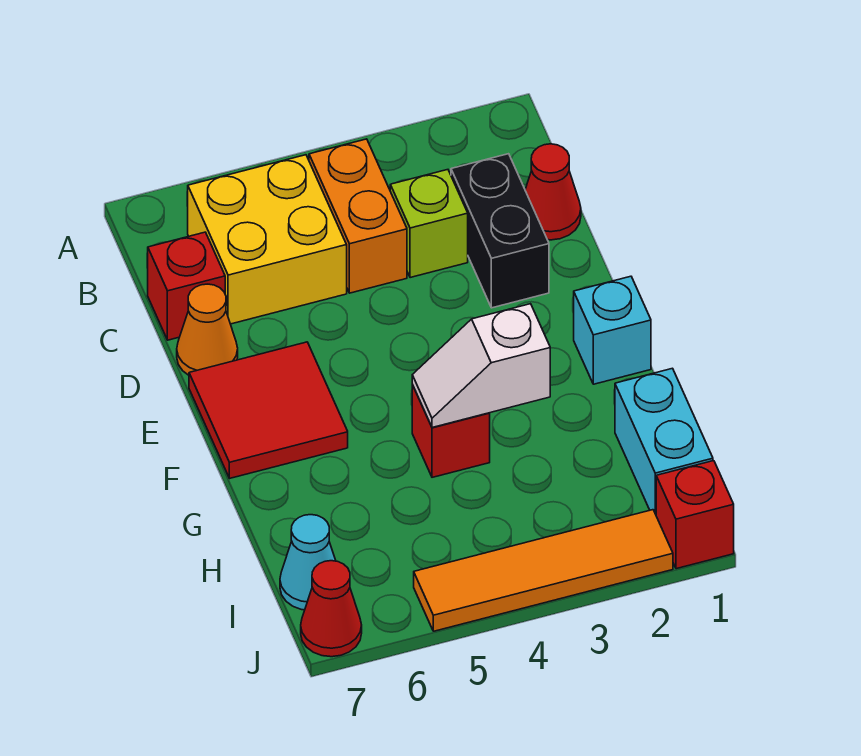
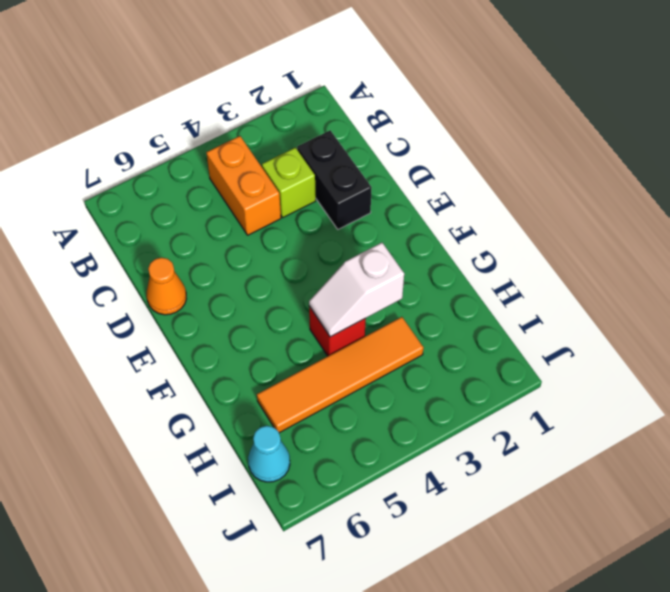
orange 1x4 tile [257,317,423,433] -> orange 1x4 tile moved to [414,510,673,631]
none -> yellow 2x2 brick [188,155,347,324]
none -> red 1x1 cone [525,144,581,240]
none -> red 1x1 brick [148,232,225,340]

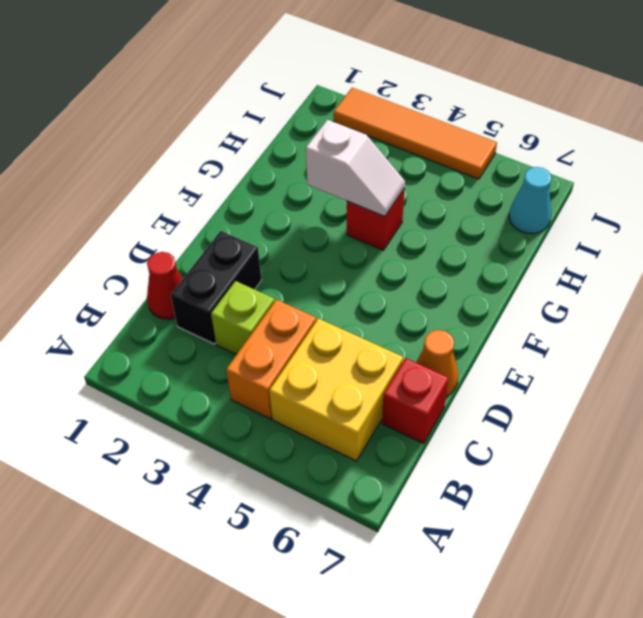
none -> red 2x2 tile [189,342,348,478]
none -> cyan 1x1 brick [574,276,651,384]
none -> cyan 1x2 brick [615,368,713,514]

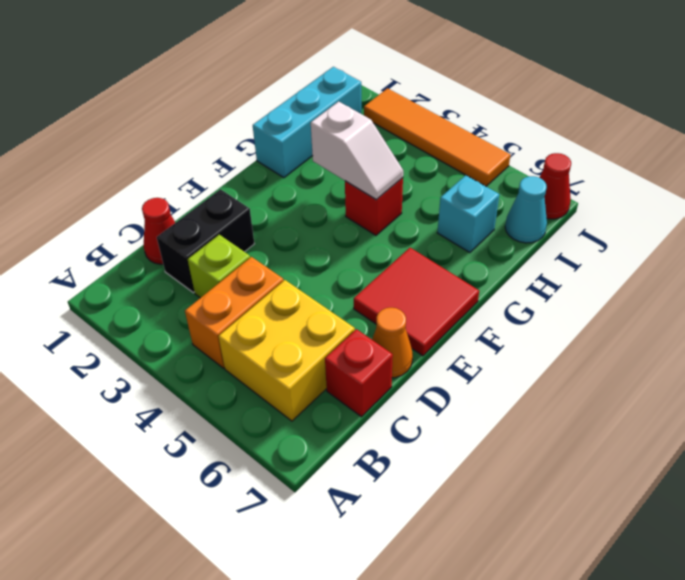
cyan 1x3 brick [253,67,361,178] -> cyan 1x2 brick [615,368,713,514]
cyan 1x1 brick [437,175,499,253] -> cyan 1x1 brick moved to [574,276,651,384]
none -> red 1x1 brick [656,461,734,569]

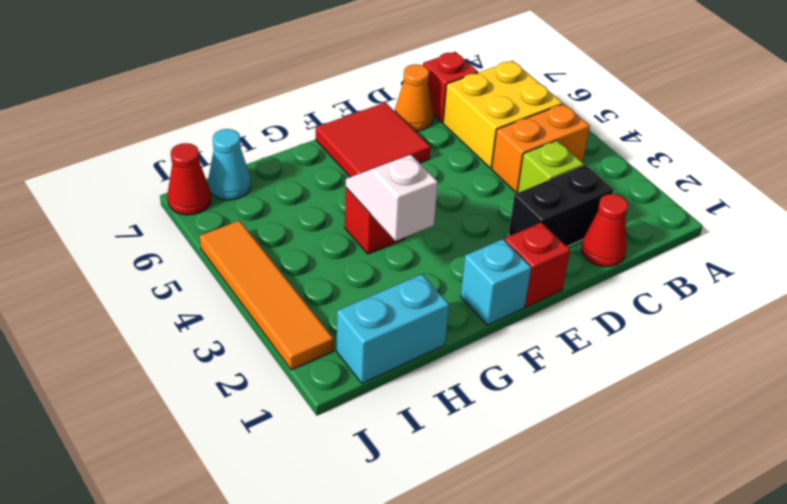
red 1x1 brick [505,222,570,307] -> red 1x1 brick moved to [656,461,734,569]

